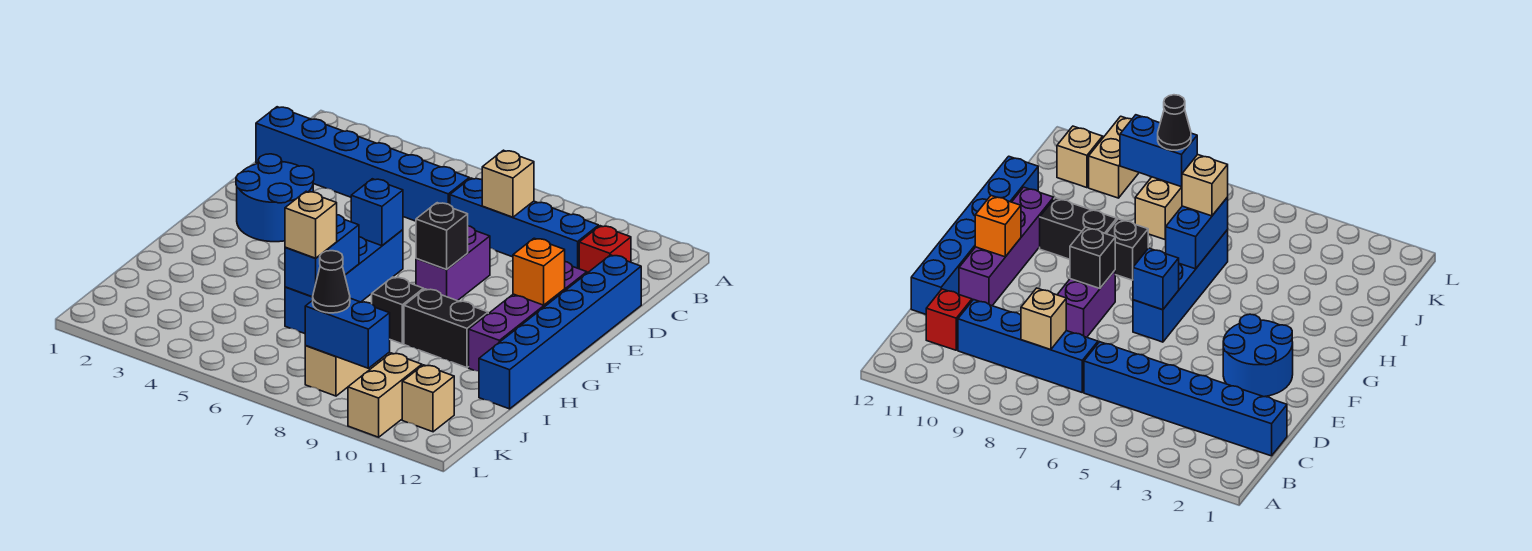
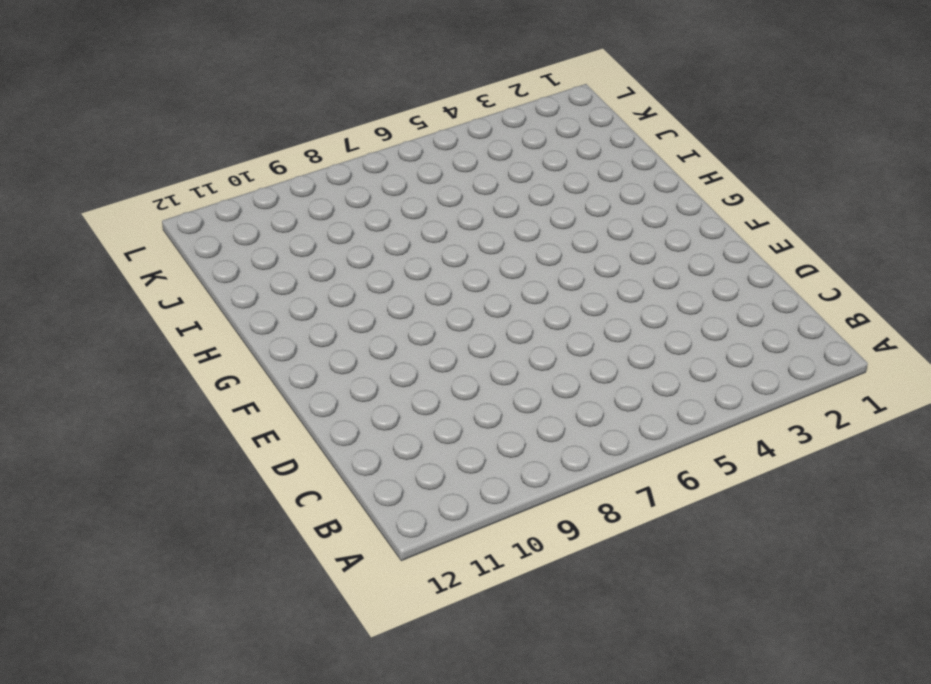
none -> blue 1x6 brick [256,107,469,221]
none -> blue 1x4 brick [450,178,599,269]
none -> red 1x1 brick [579,226,631,273]

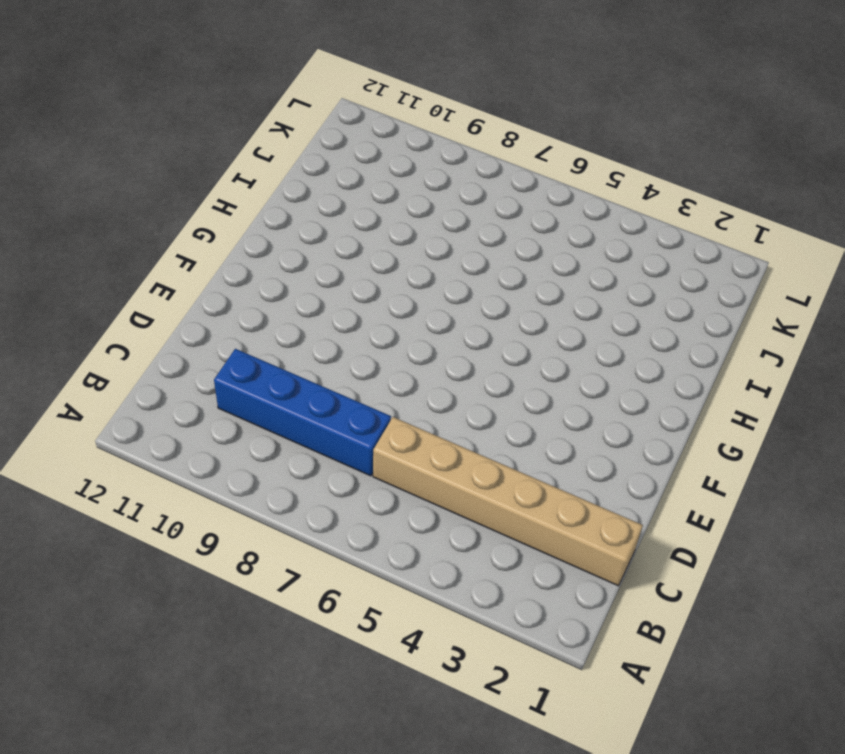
tan 1x6 brick [373,417,643,586] -> blue 1x6 brick [256,107,469,221]
none -> red 1x1 brick [579,226,631,273]
none -> blue 1x6 brick [479,255,641,409]
none -> blue 2x2 round brick [236,154,314,242]

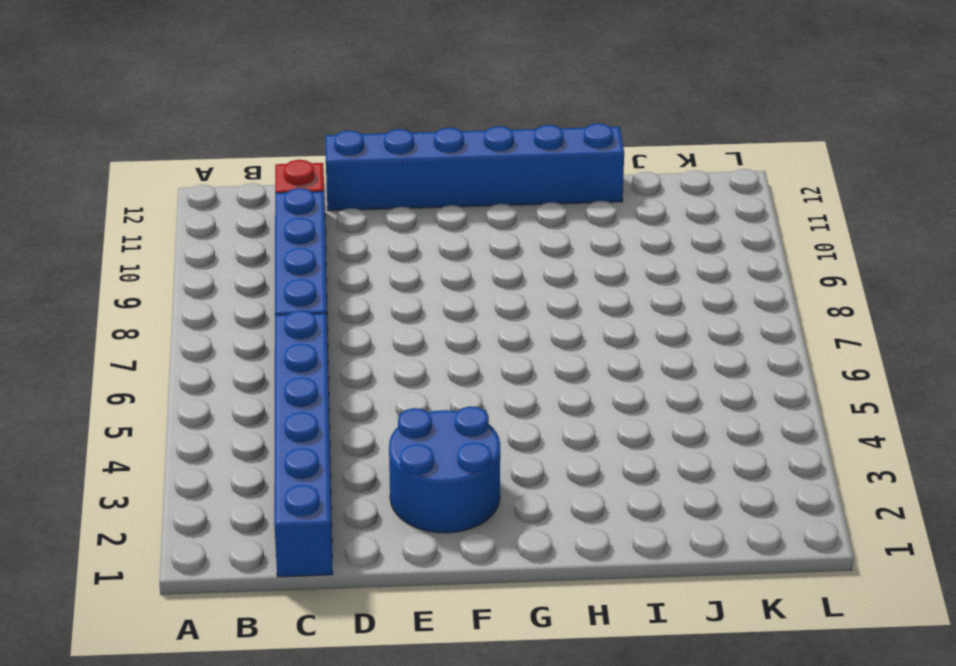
none -> purple 1x2 brick [416,226,490,301]
none -> purple 1x4 brick [469,262,587,371]
none -> blue 1x4 brick [285,230,403,334]

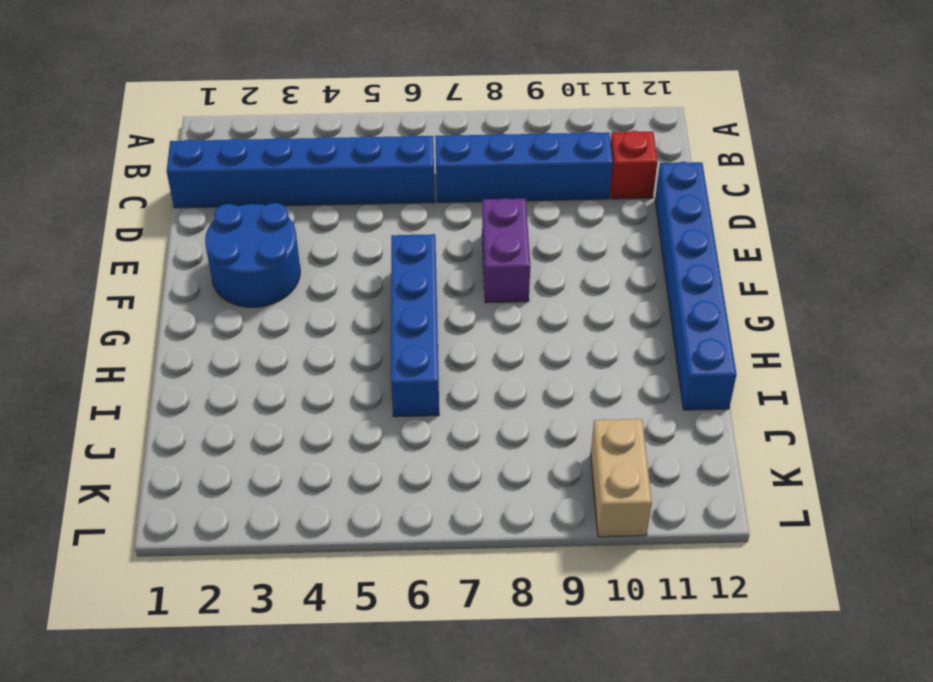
none -> purple 1x4 brick [469,262,587,371]
none -> black 1x1 brick [372,277,424,344]
none -> black 1x2 brick [404,289,488,368]

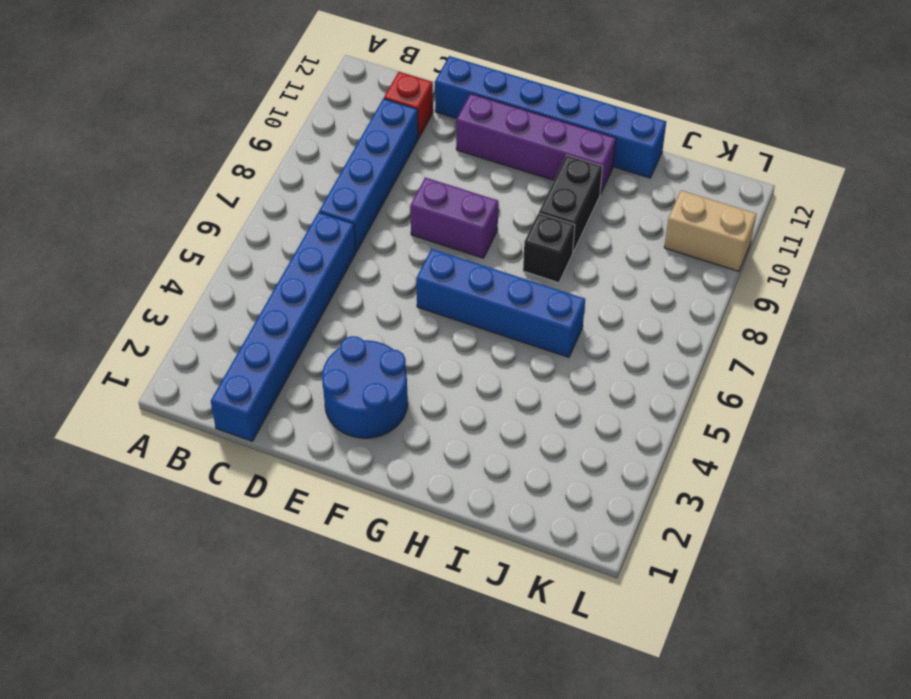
none -> tan 1x2 brick [305,346,379,396]
none -> tan 1x1 brick [402,365,454,432]
none -> tan 1x1 brick [482,150,534,217]

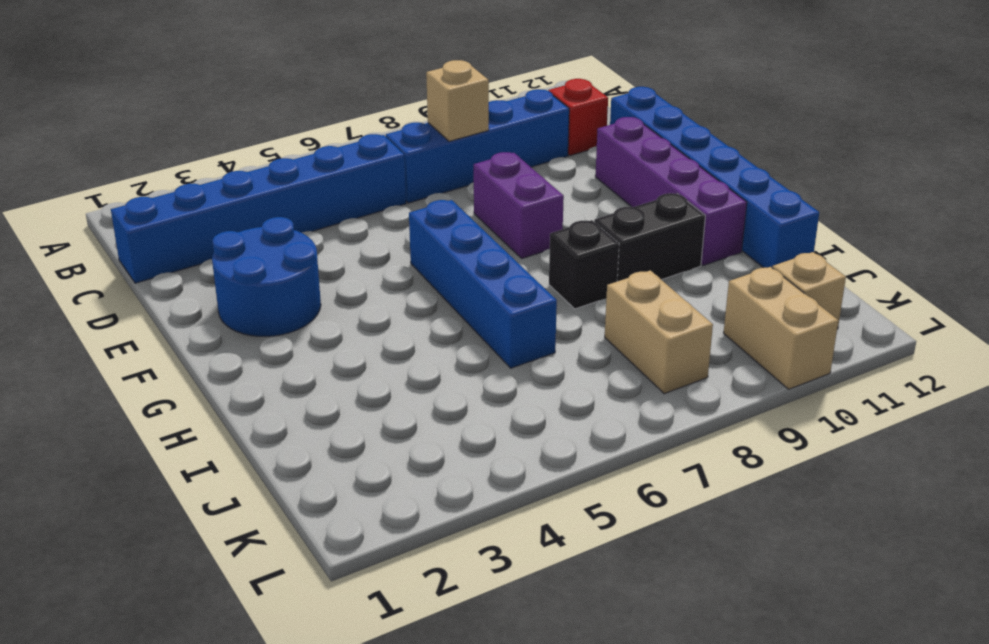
none -> blue 1x1 brick [351,179,403,246]
none -> black 1x1 brick [416,203,468,269]
none -> orange 1x1 brick [513,238,565,305]

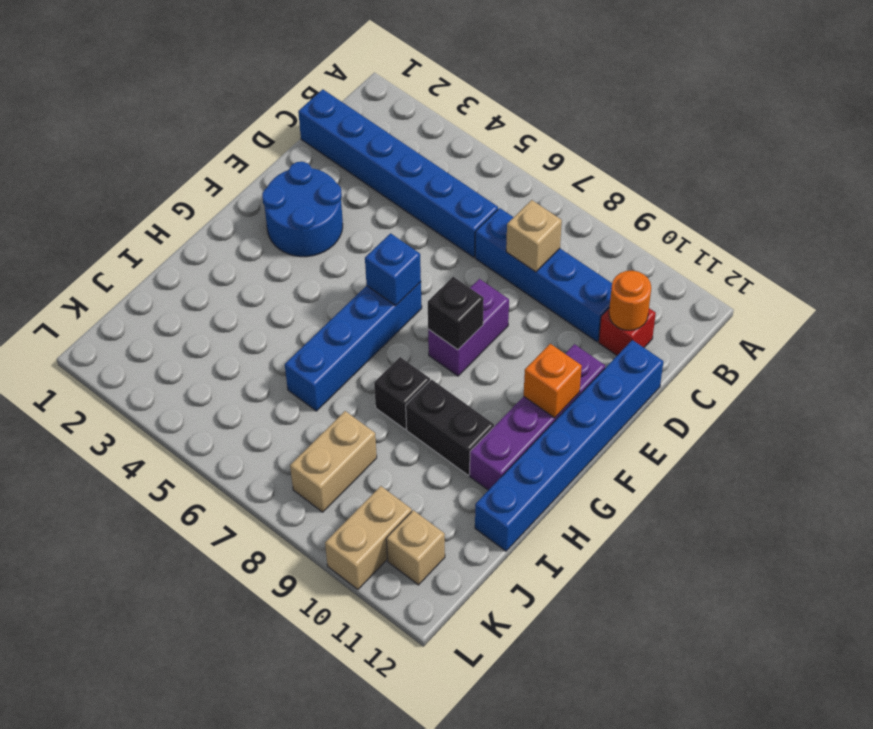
orange 1x1 round brick [609,271,651,330] -> none
none -> blue 1x2 brick [285,215,359,297]
none -> blue 1x2 brick [305,298,390,368]
none -> tan 1x1 brick [285,191,337,258]

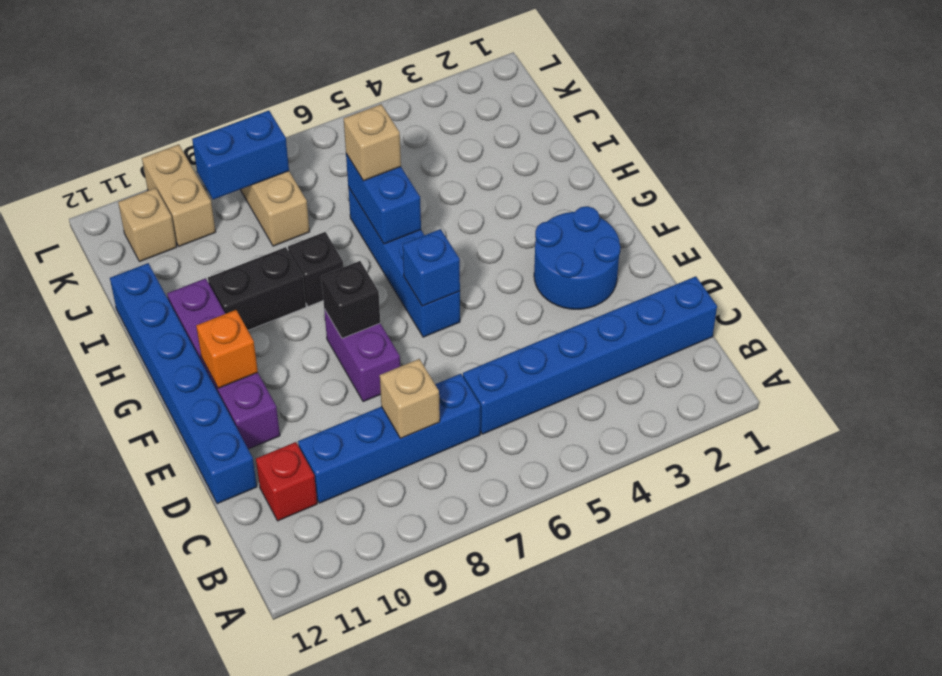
none -> black 1x1 cone [313,251,350,313]

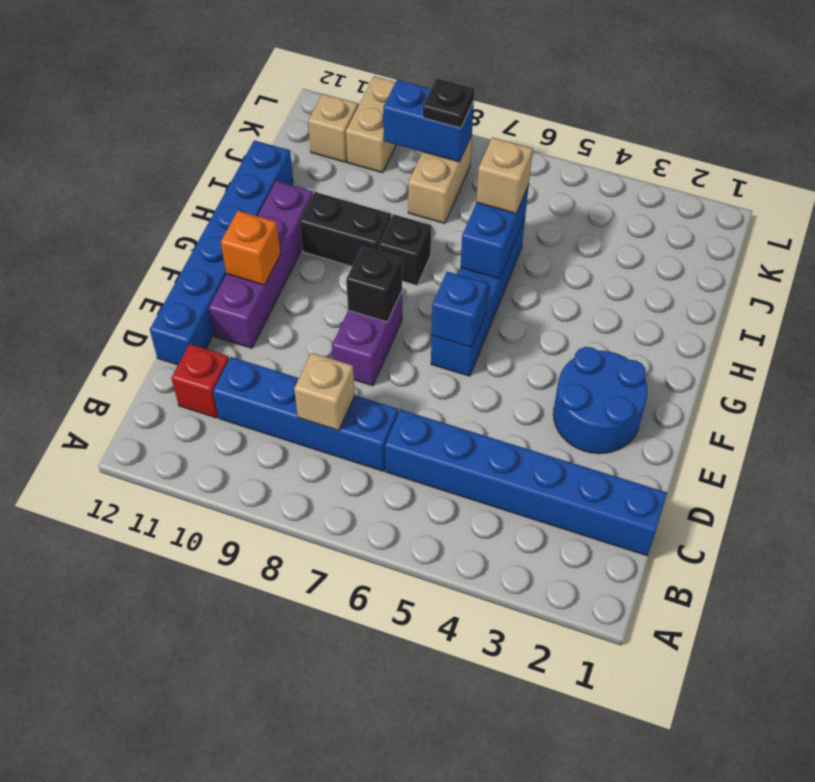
black 1x1 plate [423,79,474,128] -> black 1x1 cone [313,251,350,313]

